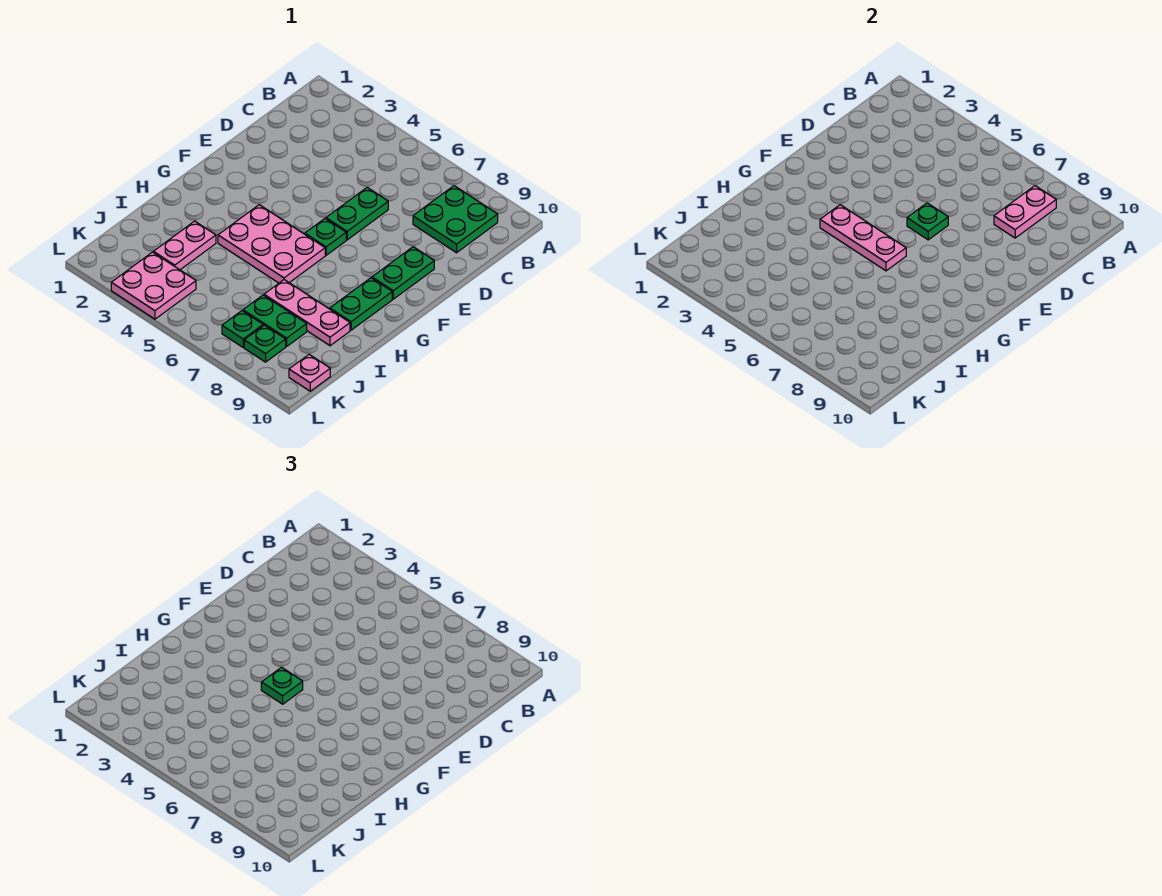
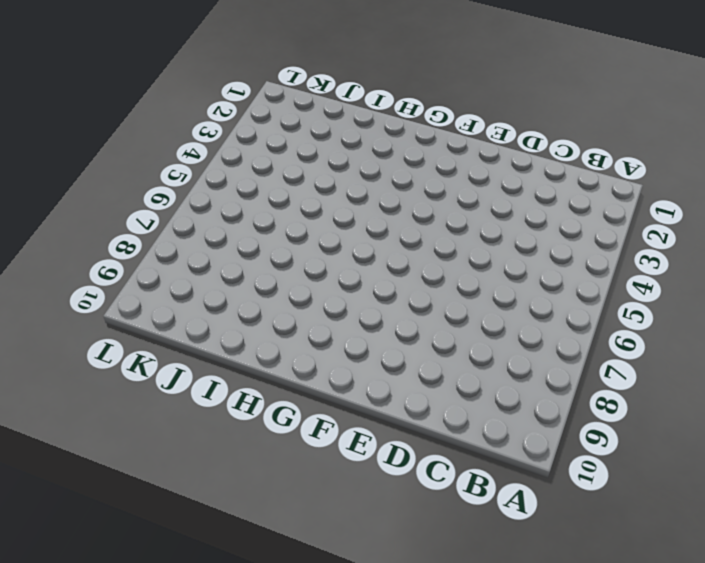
none -> green 2x2 plate [413,186,498,253]
none -> green 1x2 plate [326,188,388,240]
none -> green 1x2 plate [372,247,434,299]

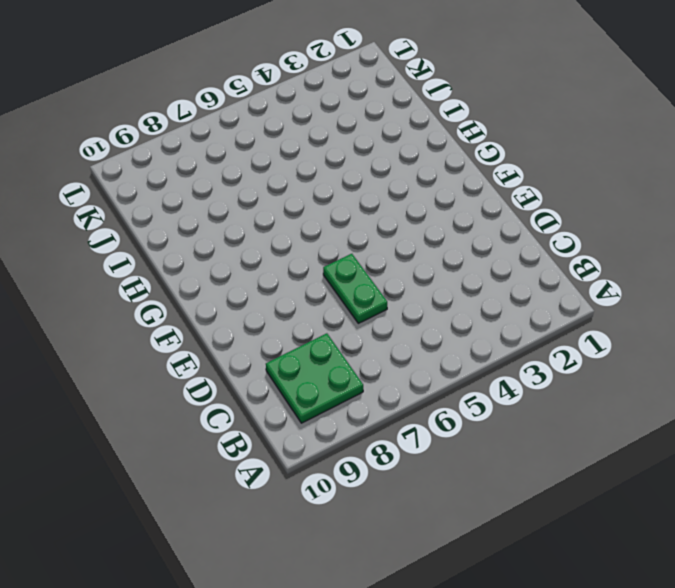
none -> green 1x2 plate [372,247,434,299]
none -> green 1x1 plate [305,219,346,255]
none -> pink 2x3 plate [218,205,325,283]

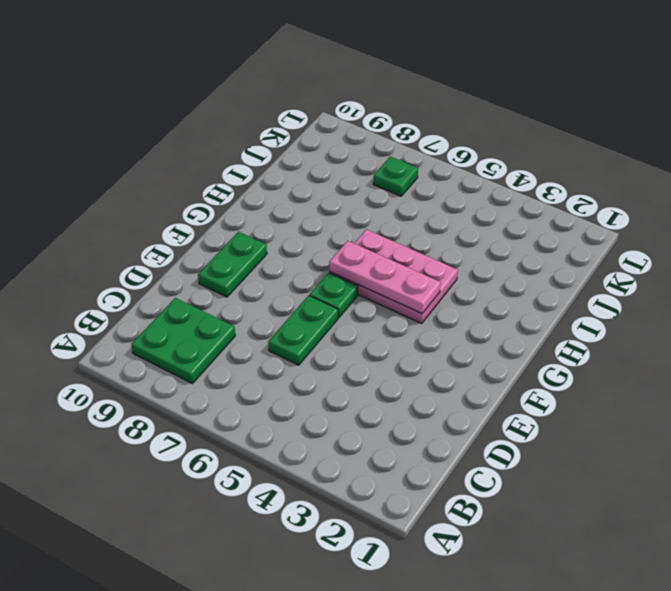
none -> green 1x2 plate [330,278,392,330]
none -> pink 1x2 plate [153,221,216,270]
none -> pink 1x3 plate [264,280,350,346]

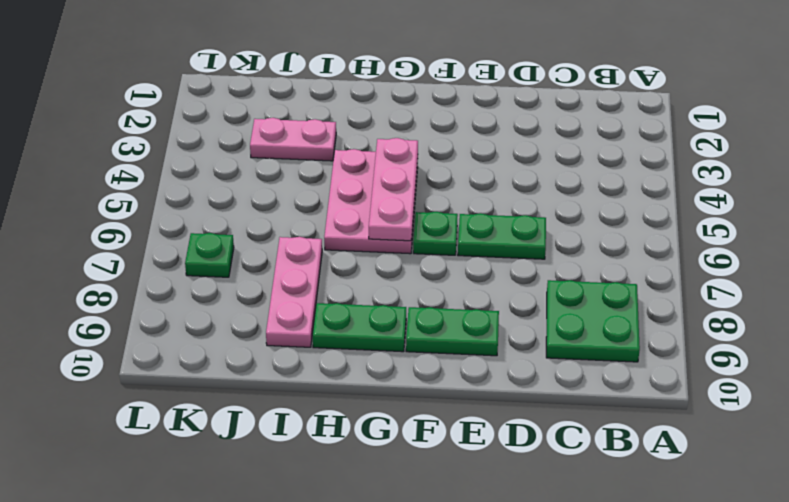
none -> green 1x2 plate [243,295,307,347]
none -> pink 2x2 plate [111,252,196,319]
none -> green 1x1 plate [244,325,286,362]

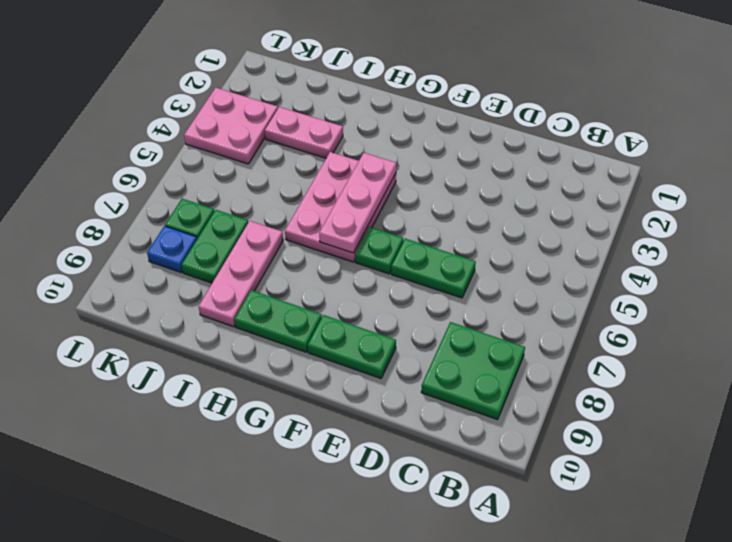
blue 1x1 plate [147,226,197,272] -> green 1x1 plate [244,325,286,362]
none -> pink 1x1 plate [289,355,330,391]
none -> pink 1x2 plate [994,186,1056,238]
none -> green 1x1 plate [907,203,948,240]

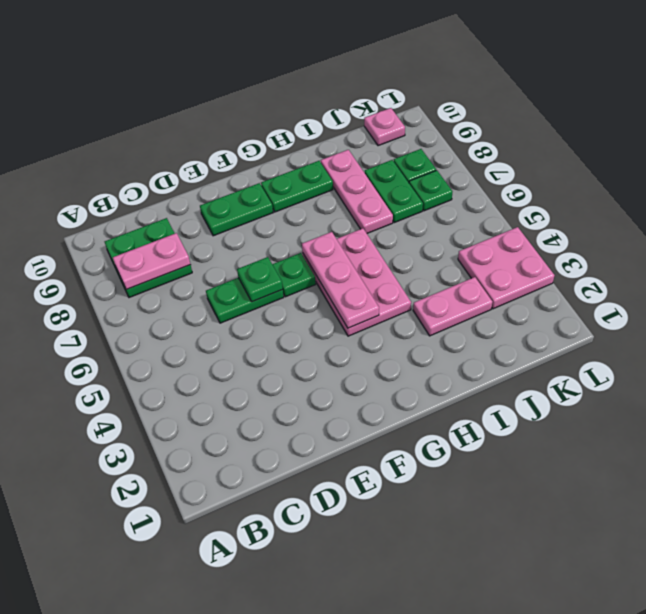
none -> green 1x1 plate [261,667,303,704]

